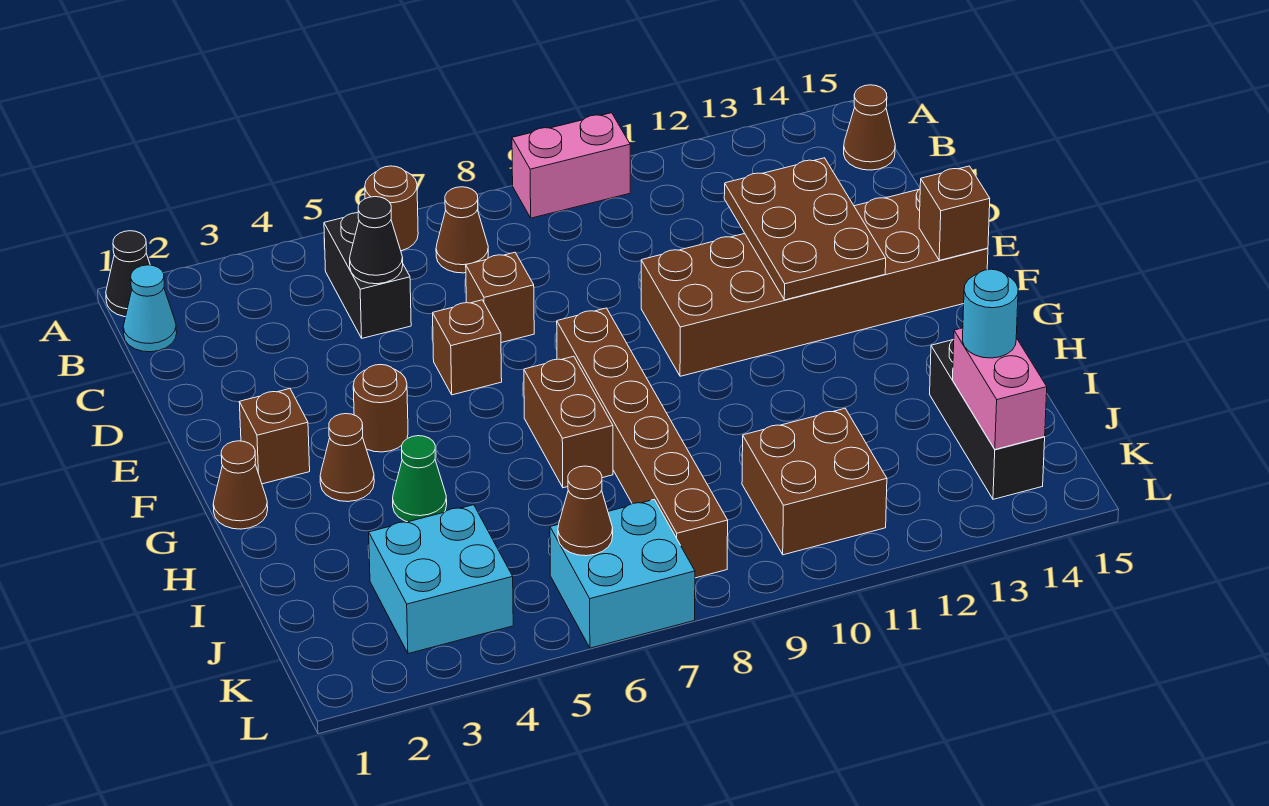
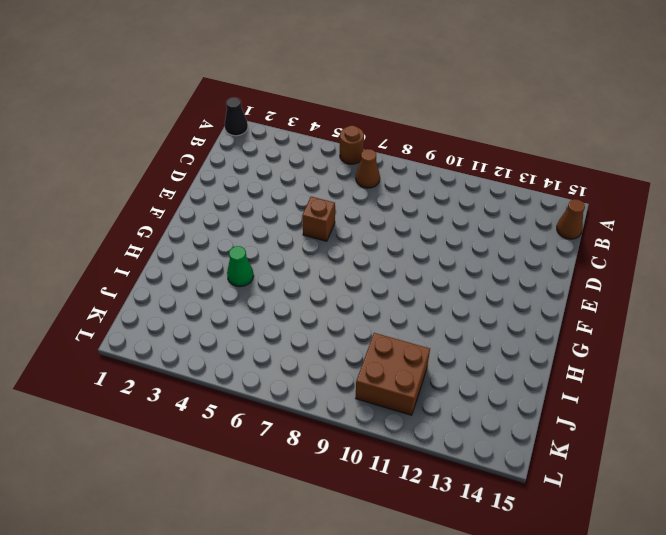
none -> pink 1x2 brick [512,113,630,218]
none -> cyan 1x1 cone [123,265,177,352]
none -> black 1x2 brick [324,213,411,338]

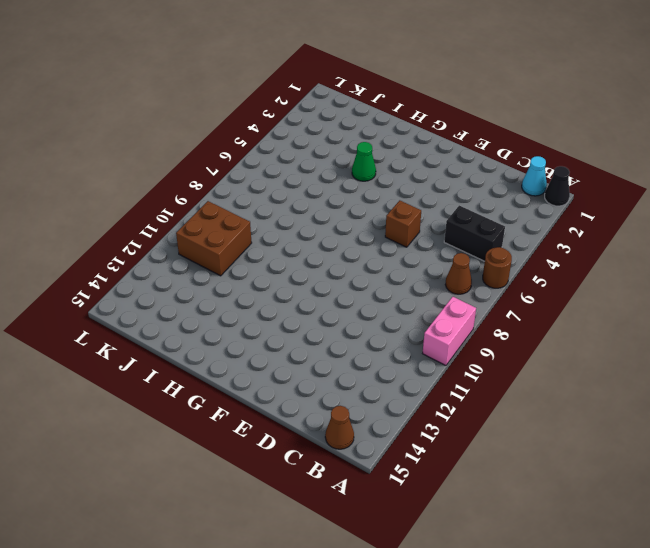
none -> brown 1x1 brick [466,252,534,343]
none -> brown 2x6 brick [641,189,988,376]
none -> brown 1x1 brick [239,389,310,484]

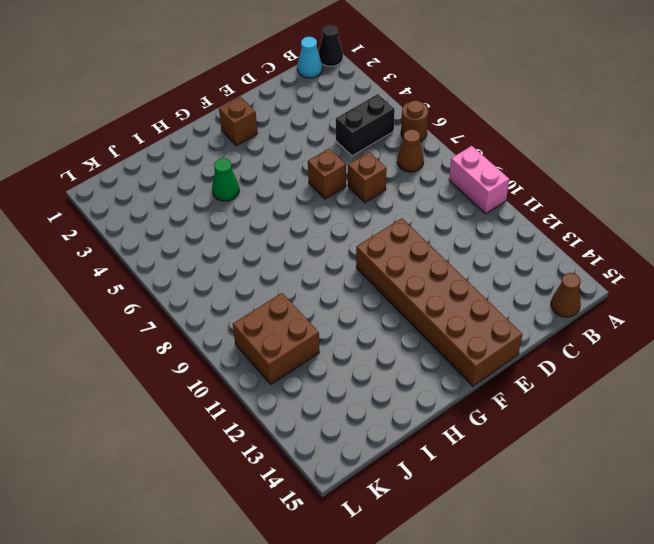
none -> brown 1x1 round brick [353,365,408,452]
none -> brown 1x6 brick [557,308,728,578]
none -> brown 1x1 cone [213,441,268,529]

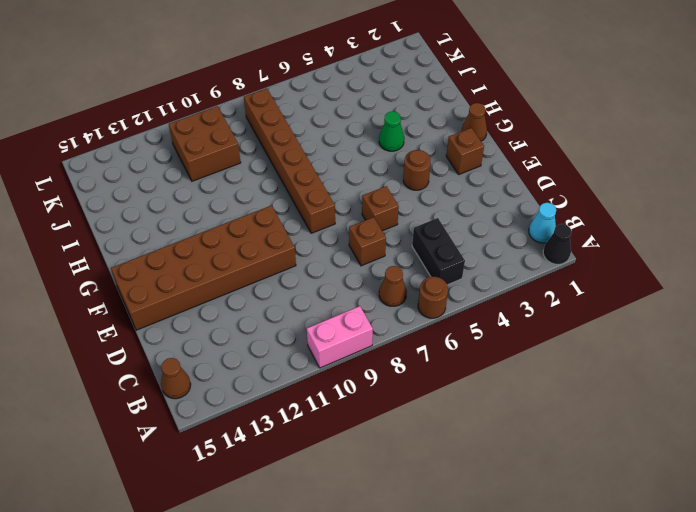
none -> brown 1x1 cone [320,414,374,502]
none -> brown 1x2 brick [524,356,613,488]
none -> black 1x3 brick [930,339,1045,499]

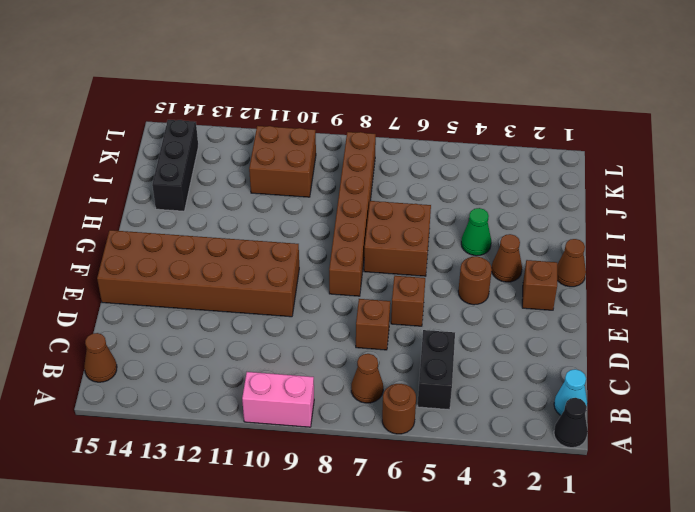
brown 2x2 brick [364,201,431,276] -> brown 1x2 brick [524,356,613,488]
none -> cyan 2x2 brick [369,505,513,654]
none -> cyan 2x2 brick [550,499,695,648]
none -> black 1x1 cone [350,197,403,284]

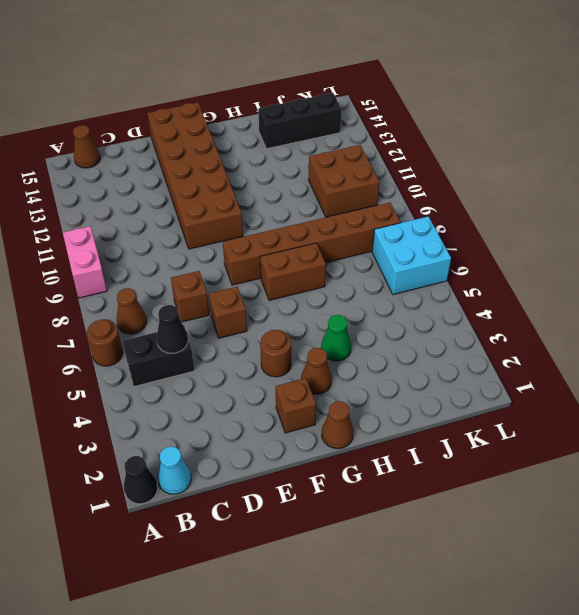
none -> cyan 2x2 brick [369,505,513,654]
none -> brown 2x3 plate [724,158,886,300]
none -> brown 1x1 brick [919,166,990,260]

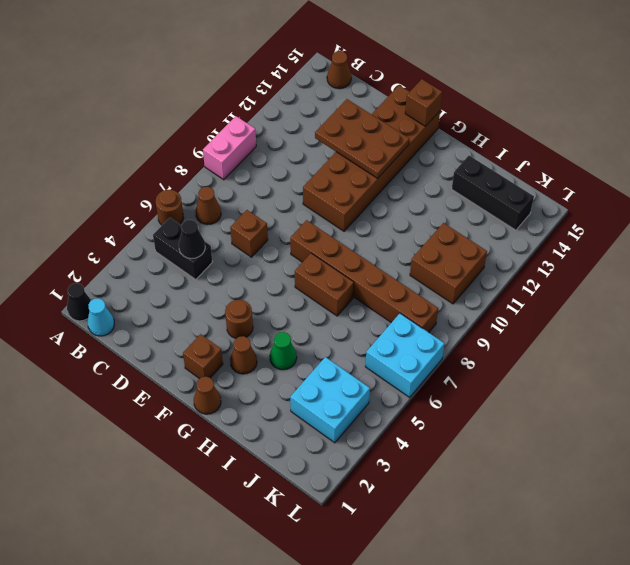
none -> brown 1x1 brick [433,300,502,395]
none -> pink 1x2 brick [953,328,1047,449]
none -> brown 1x1 cone [558,466,613,556]

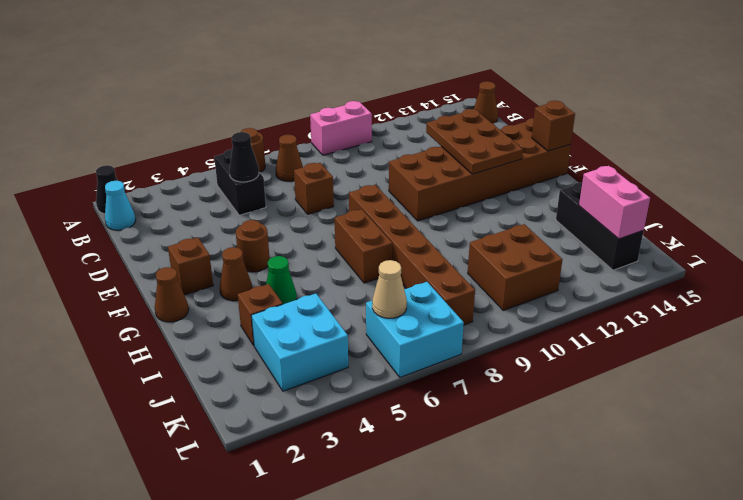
brown 1x1 brick [238,284,283,345] -> brown 1x1 brick moved to [433,300,502,395]
tan 1x1 cone [372,260,407,318] -> brown 1x1 cone [558,466,613,556]
none -> cyan 1x1 round brick [962,269,1018,358]

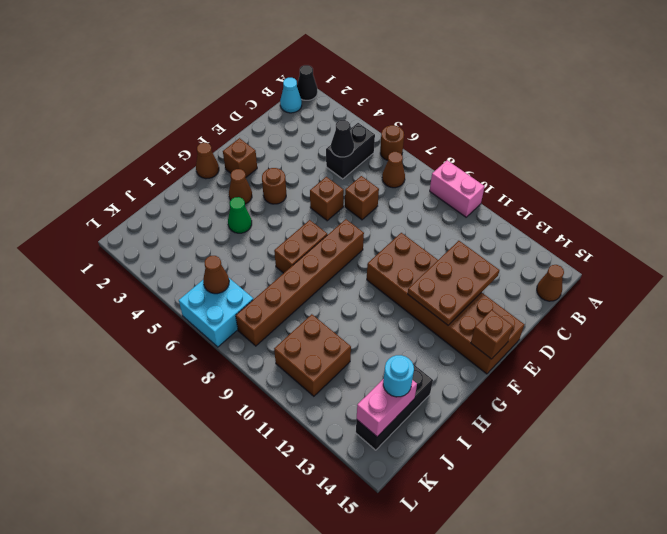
none -> cyan 2x2 brick [369,505,513,654]

